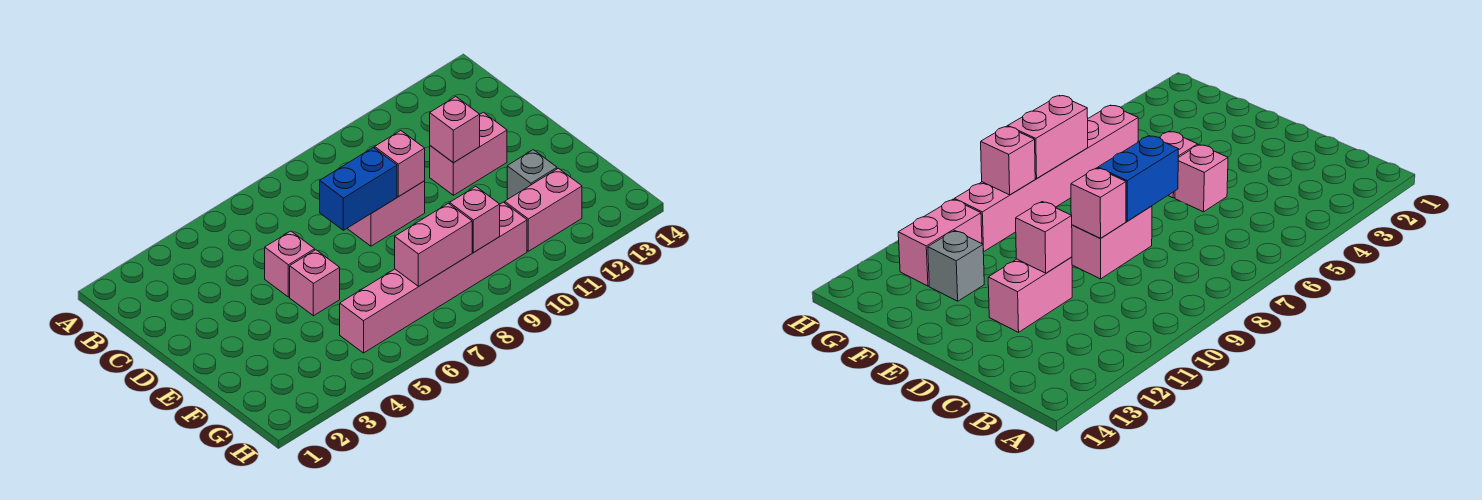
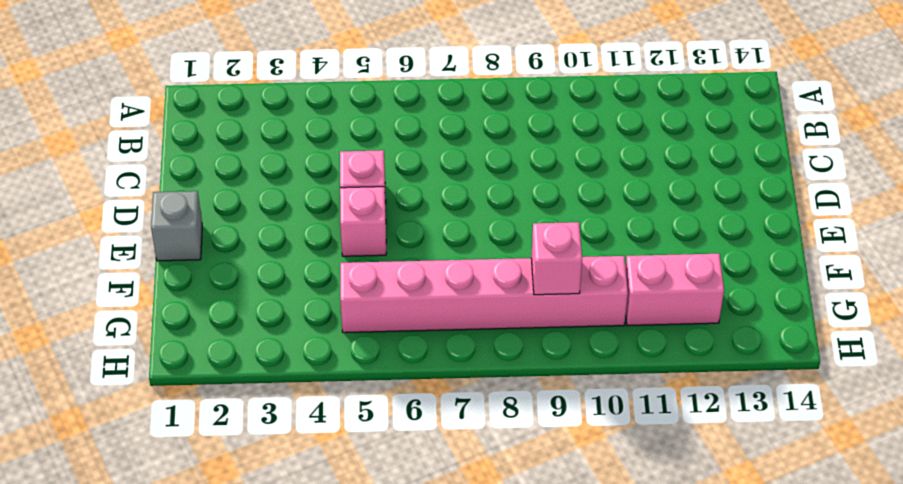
grey 1x1 brick [151,191,202,261] -> grey 1x1 brick moved to [507,150,557,199]
none -> pink 1x2 brick [347,181,425,246]
none -> pink 1x2 brick [430,112,507,195]
none -> blue 1x2 brick [320,147,397,230]

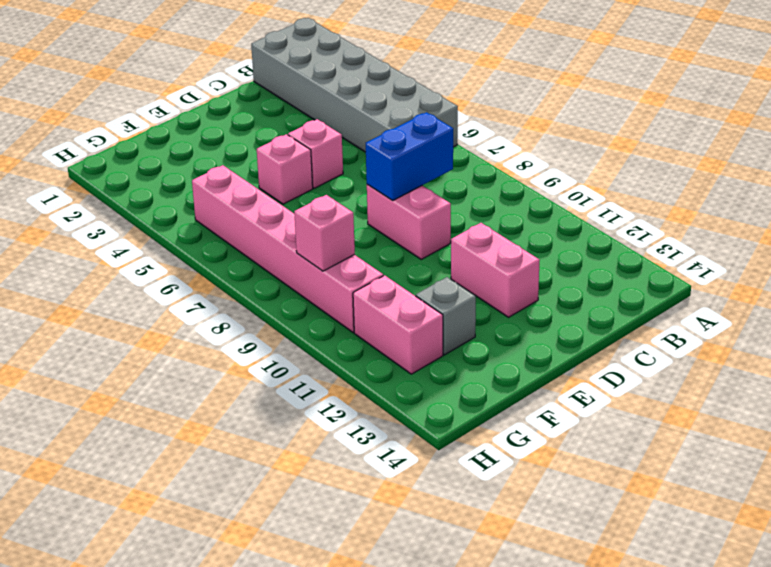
grey 2x6 brick [251,18,458,152] -> none
blue 1x2 brick [366,112,453,201] -> blue 1x2 brick turned to [320,147,397,230]
none -> pink 1x1 brick [375,131,425,196]
none -> pink 1x1 brick [430,97,480,163]
none -> pink 1x2 brick [395,203,472,286]

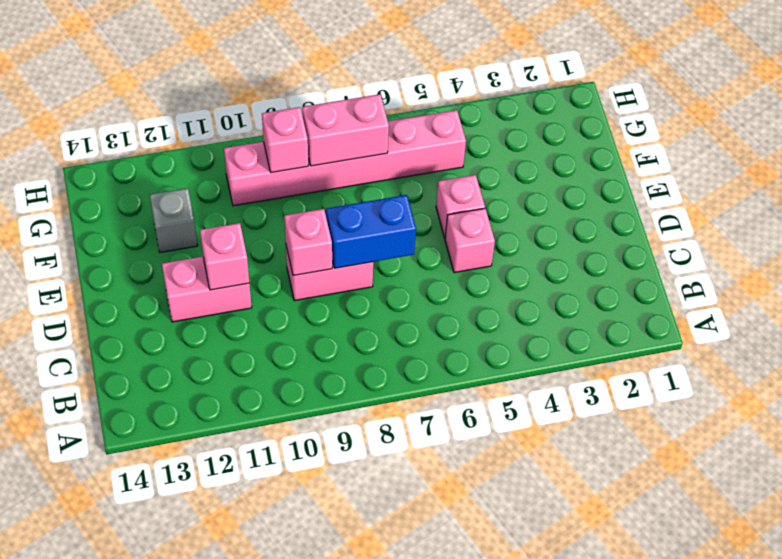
none -> pink 1x2 brick [505,168,582,251]

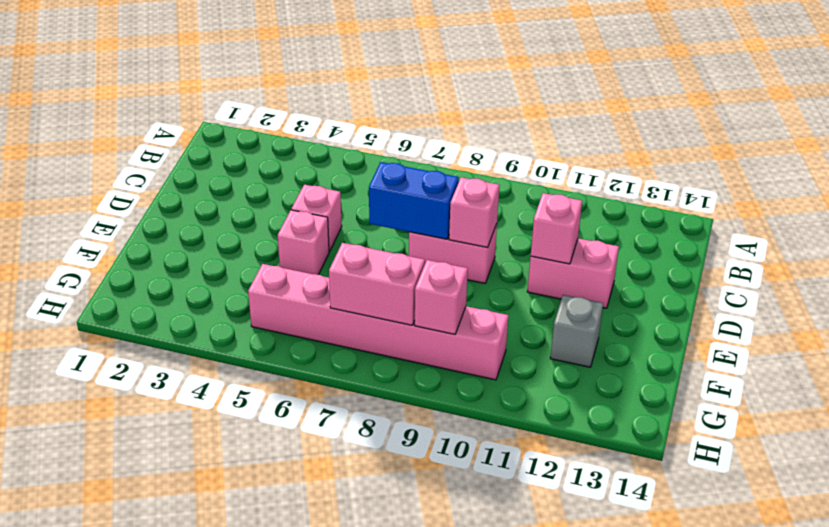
none -> pink 1x2 brick [505,168,582,251]

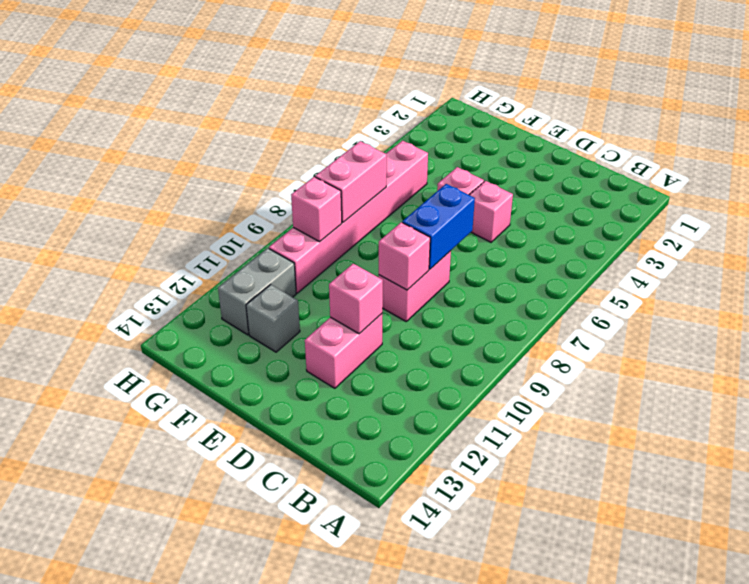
grey 1x2 brick [218,248,296,335] -> pink 1x2 brick [505,168,582,251]

